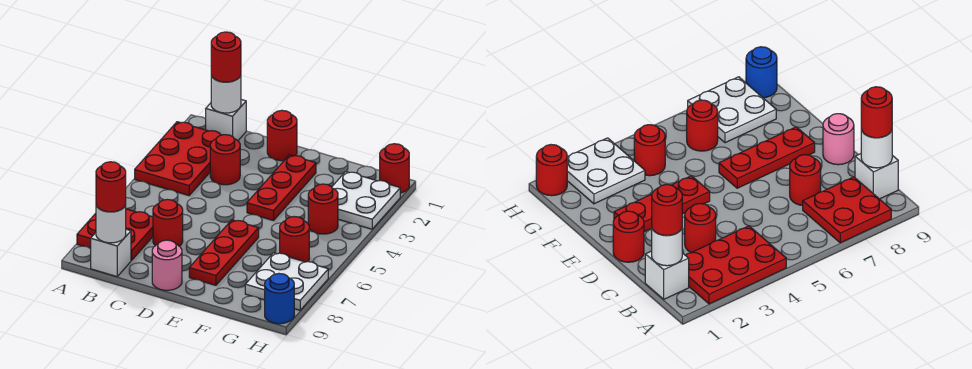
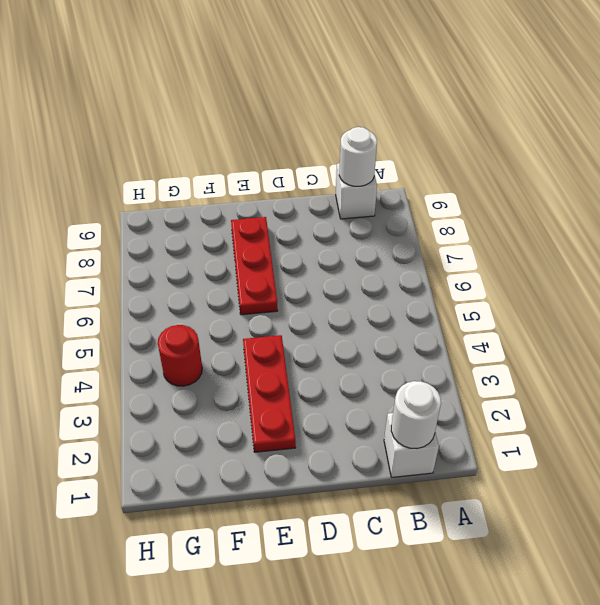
none -> red 2x3 plate [135,122,220,195]
none -> red 2x2 plate [77,209,153,260]
none -> red 1x1 round brick [210,135,240,185]

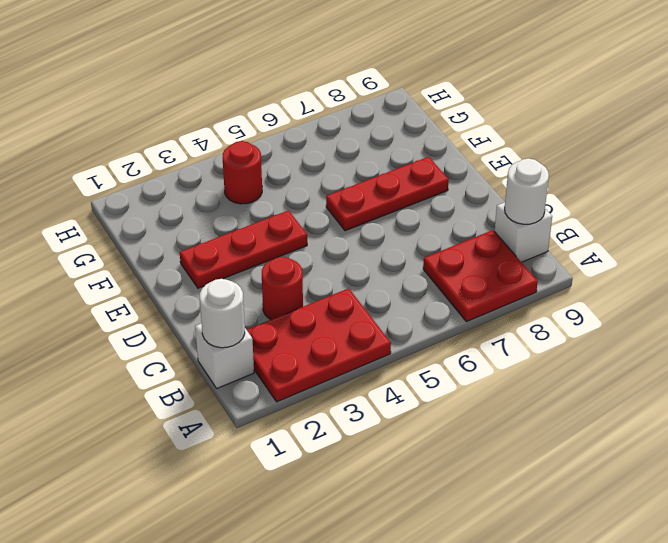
none -> red 1x1 round brick [153,199,183,246]
none -> red 1x1 round brick [267,110,297,161]
none -> pink 1x1 round brick [152,240,182,290]

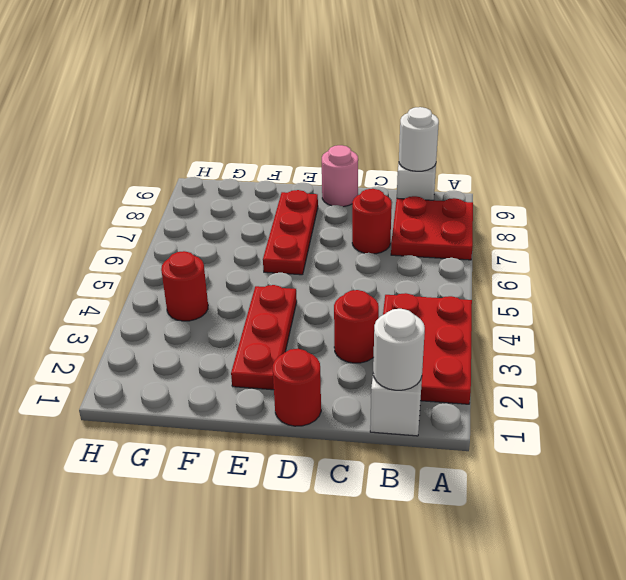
none -> white 2x2 plate [332,172,400,229]
none -> red 1x1 round brick [280,217,309,262]
none -> white 2x2 plate [245,253,328,310]

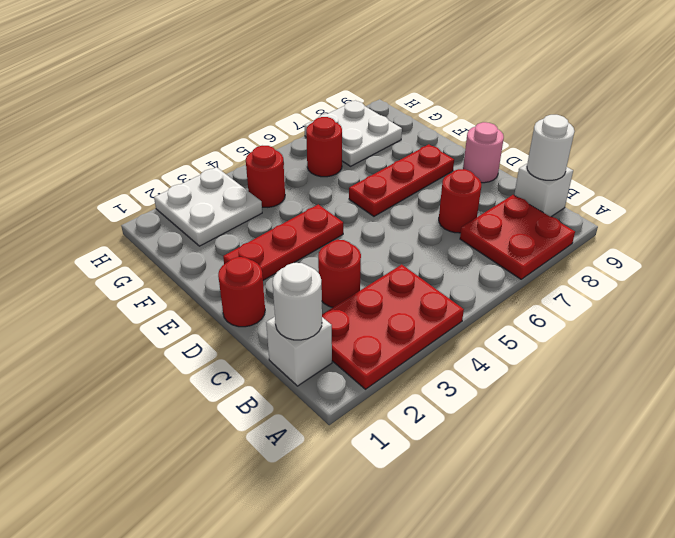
none -> red 1x1 round brick [380,144,409,193]
none -> blue 1x1 round brick [265,274,294,324]
none -> red 1x1 round brick [211,32,241,82]

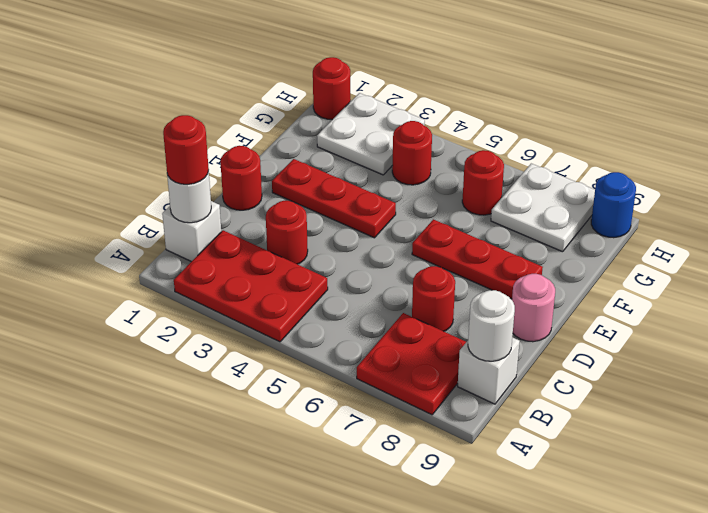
none -> red 1x1 round brick [96,162,126,212]

